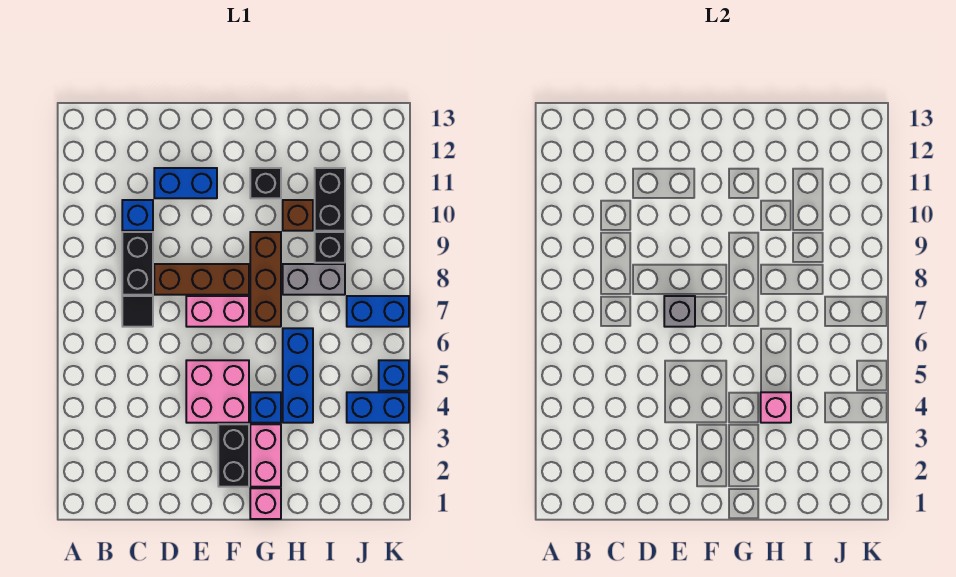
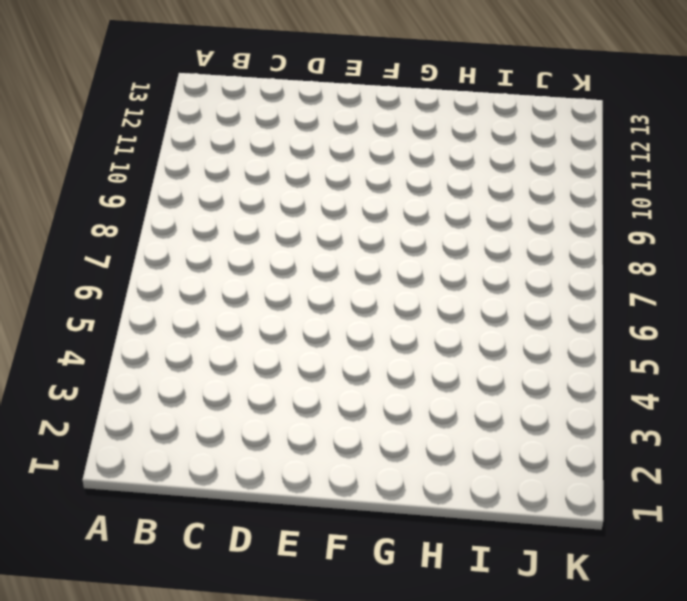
none -> black 1x1 tile [122,296,153,327]
none -> black 1x2 brick [122,232,153,295]
none -> blue 1x1 brick [122,200,153,231]

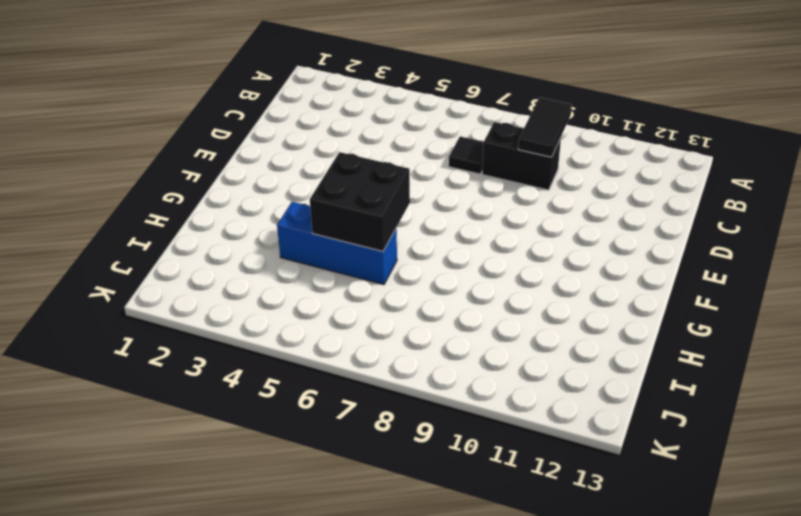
black 1x2 tile [518,97,572,157] -> none
black 2x2 brick [310,152,410,251] -> none
none -> blue 1x1 brick [122,200,153,231]
none -> brown 1x3 brick [154,264,249,295]
none -> blue 1x2 brick [154,168,217,198]

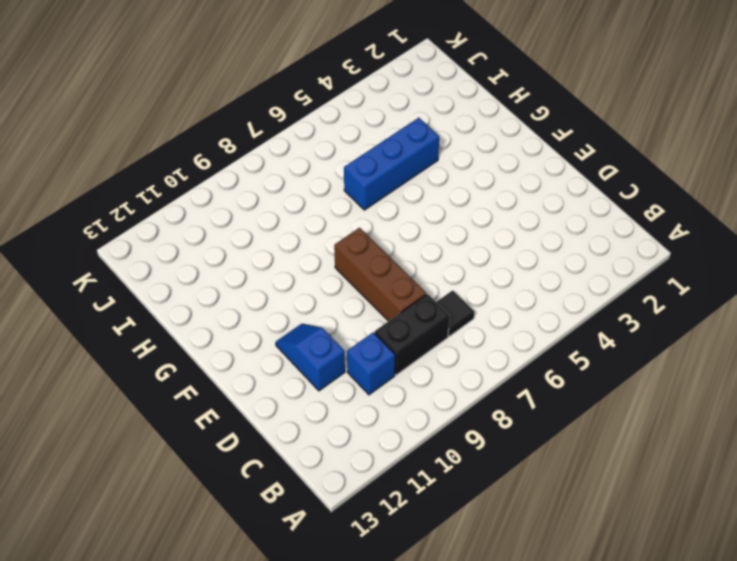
blue 1x2 slope [276,324,345,391] -> blue 1x2 brick [154,168,217,198]
none -> pink 2x2 brick [186,360,249,423]
none -> pink 1x2 brick [186,296,249,327]
none -> black 1x2 brick [218,424,249,487]

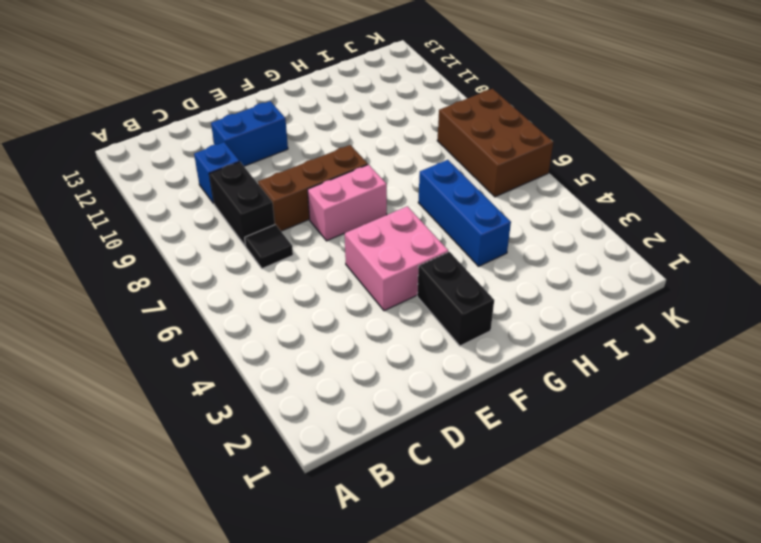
brown 2x3 brick [437,89,553,197] -> blue 1x2 brick [347,296,409,327]
none -> pink 1x1 brick [250,488,281,519]
none -> pink 1x2 brick [250,424,281,487]
none -> blue 1x1 brick [250,392,281,423]

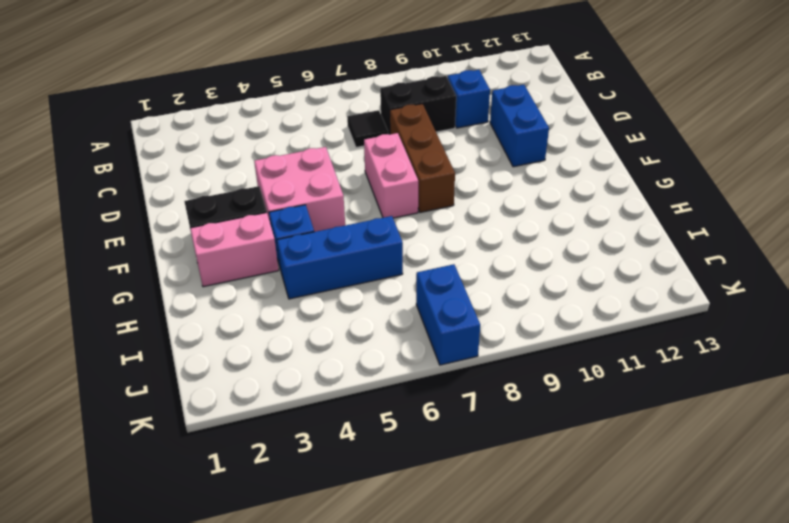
none -> pink 1x1 brick [250,488,281,519]
none -> brown 1x3 brick [250,232,281,327]
none -> black 1x1 brick [250,168,281,198]

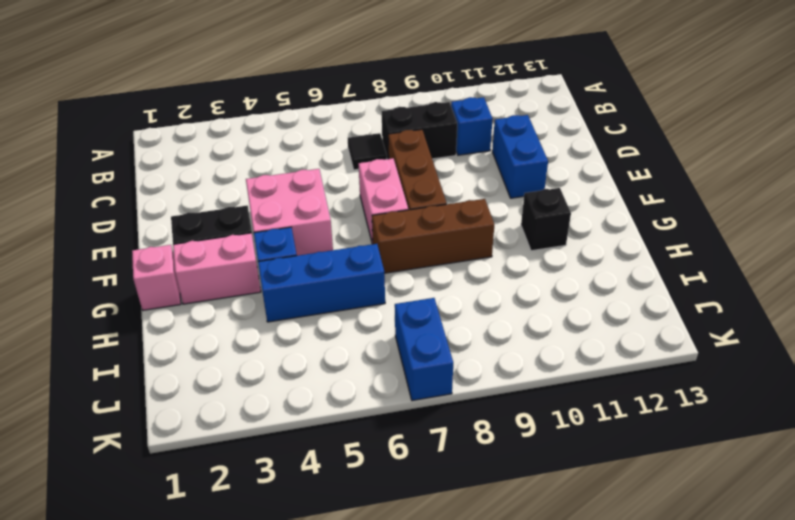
none -> grey 1x2 brick [283,264,345,295]
none -> brown 1x1 brick [283,200,313,231]
none -> black 1x1 brick [315,232,345,263]

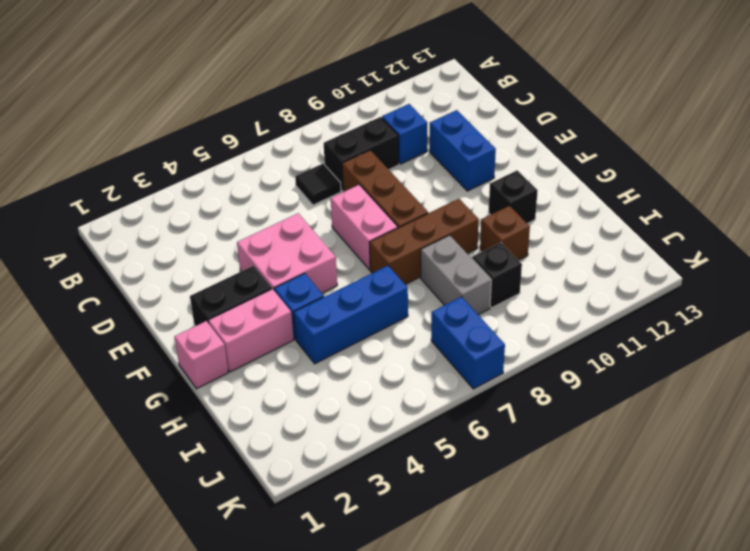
none -> black 1x2 brick [315,168,345,231]
none -> blue 1x2 brick [347,392,409,423]
none -> blue 1x1 brick [379,360,409,391]

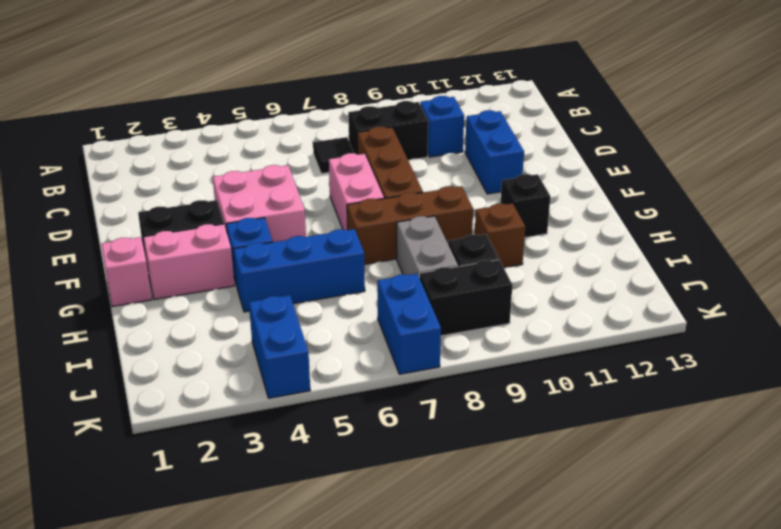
black 1x2 brick [419,260,512,336] -> black 1x2 brick moved to [315,168,345,231]
none -> blue 1x1 brick [379,360,409,391]
none -> grey 1x1 brick [664,296,695,327]
none -> pink 1x1 brick [761,392,791,423]

